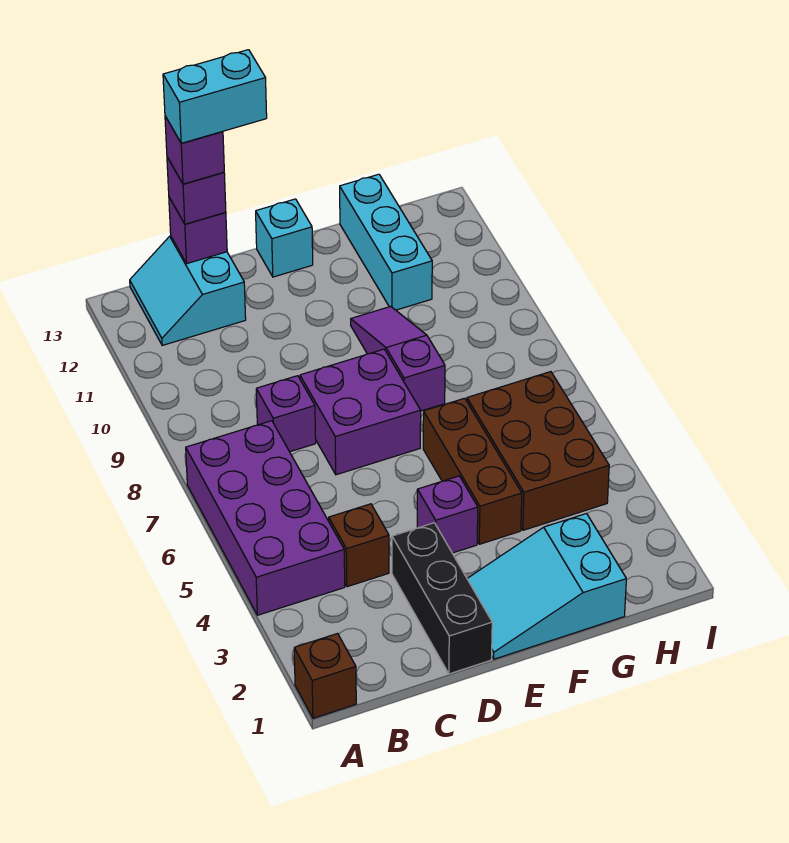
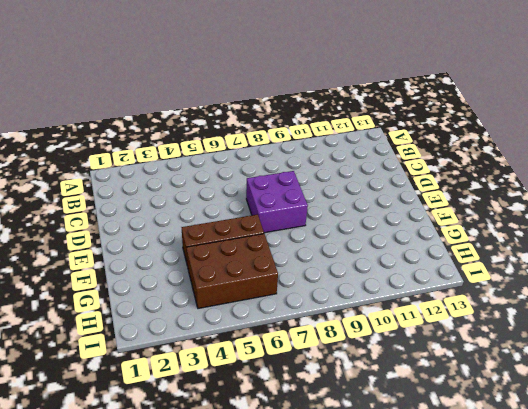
none -> brown 1x1 brick [294,634,356,718]
none -> purple 2x4 brick [186,421,345,615]
none -> cyan 2x2 slope [130,236,246,345]

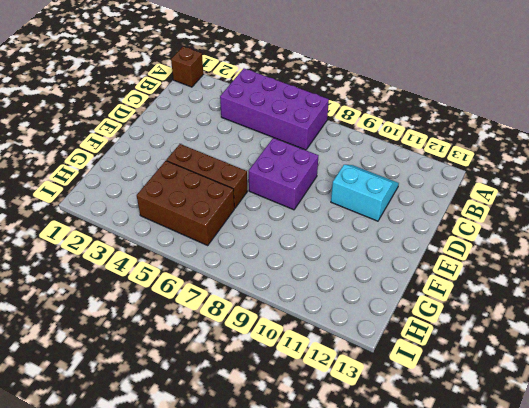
cyan 2x2 slope [331,165,399,221] -> cyan 2x2 slope moved to [130,236,246,345]
none -> brown 1x1 brick [329,504,389,587]
none -> purple 1x1 brick [256,376,316,452]
none -> black 1x3 brick [392,523,492,674]

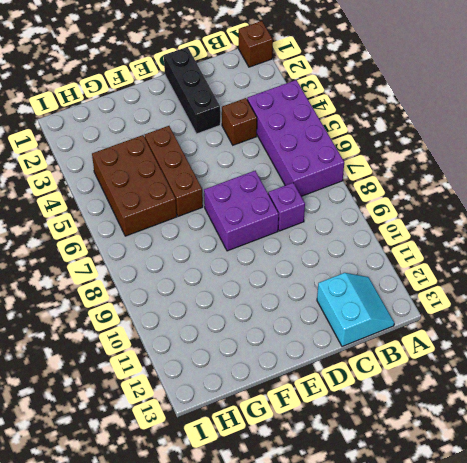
none -> cyan 2x3 slope [467,514,626,659]
none -> purple 1x1 brick [417,476,478,553]
none -> cyan 1x1 brick [256,199,313,277]

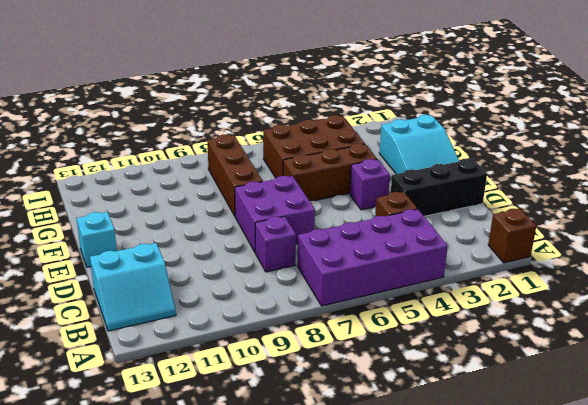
brown 1x3 brick [207,135,263,216] -> purple 1x3 slope [351,306,445,411]
none -> cyan 1x3 brick [340,174,432,310]
none -> purple 1x1 brick [169,198,227,264]
none -> purple 1x1 brick [167,157,226,224]

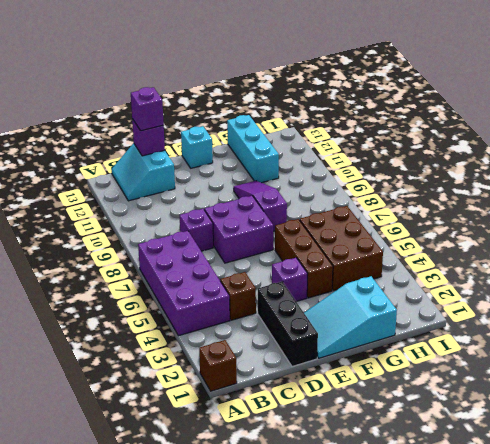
none -> purple 1x1 brick [165,116,224,184]
none -> cyan 1x2 brick [163,50,267,143]

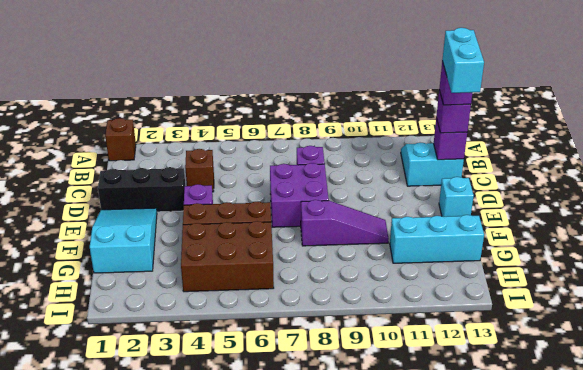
none -> purple 2x4 brick [186,421,345,615]

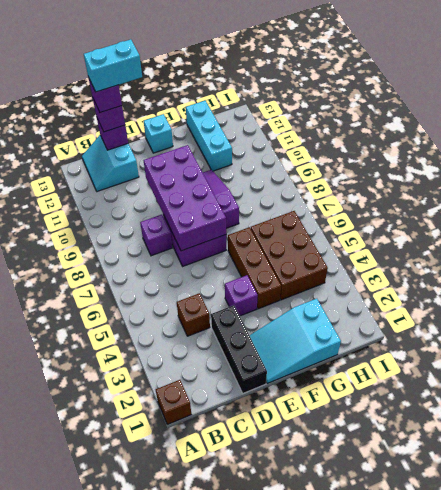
purple 2x4 brick [143,145,226,251] -> purple 2x4 brick moved to [186,421,345,615]

